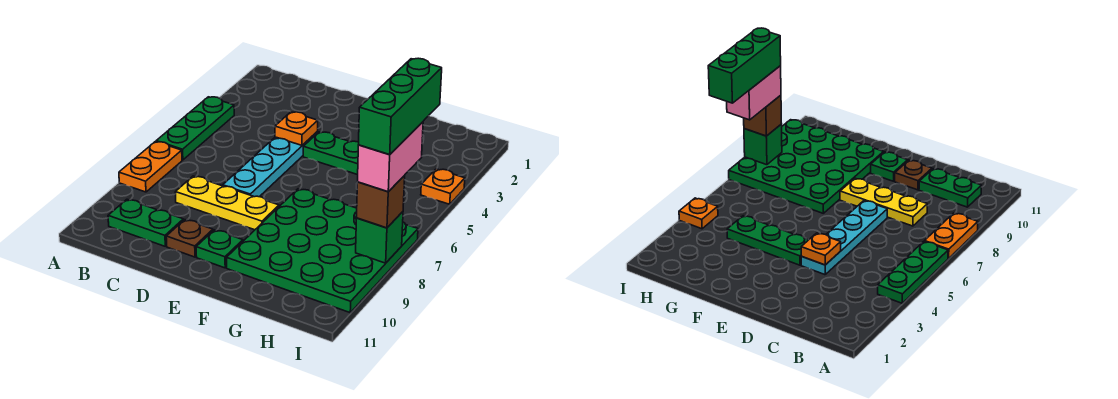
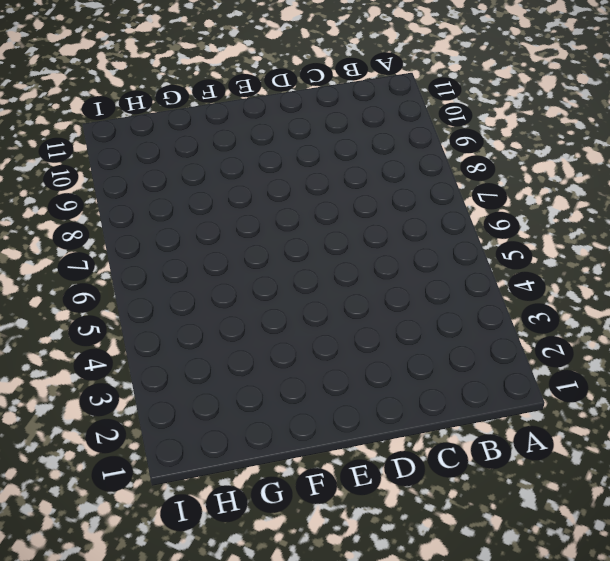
none -> green 1x3 plate [156,97,234,160]
none -> orange 1x2 plate [119,142,182,192]
none -> green 1x2 plate [108,199,183,246]

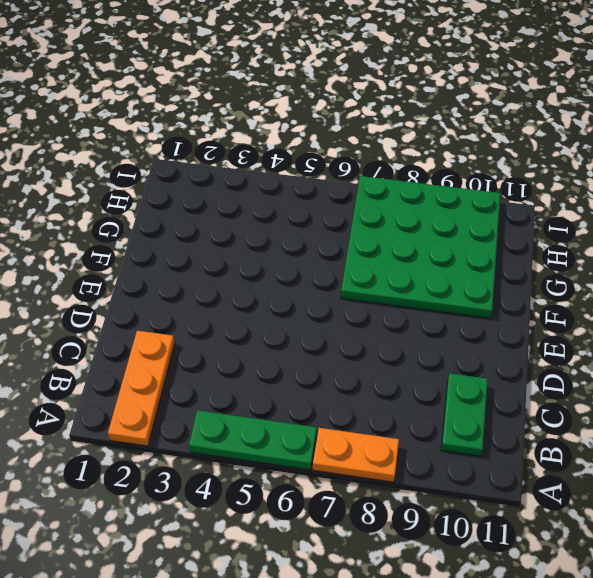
orange 1x3 plate [108,331,175,446] -> none
none -> yellow 1x3 plate [175,176,279,230]
none -> cyan 1x4 plate [223,132,318,197]
none -> brown 1x1 plate [166,220,213,257]

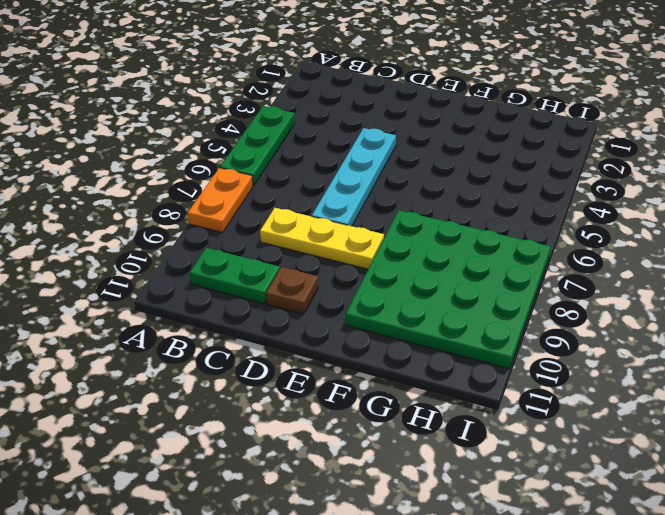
none -> green 1x3 plate [303,132,359,175]
none -> green 1x1 plate [196,230,243,268]
none -> orange 1x1 plate [421,169,465,204]

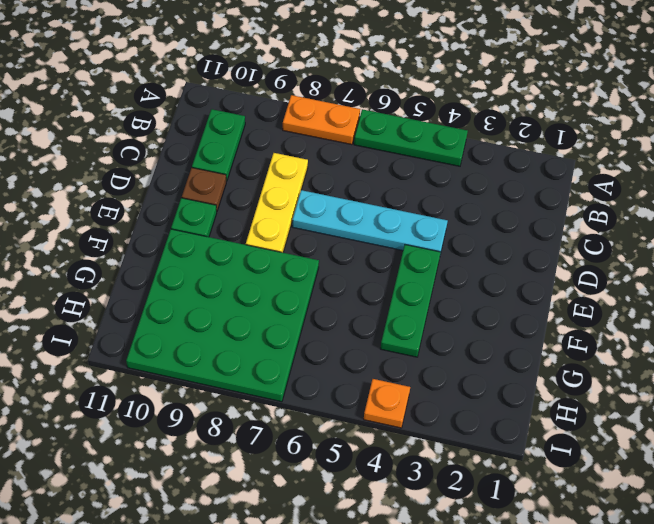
none -> orange 1x1 plate [275,112,318,145]
none -> green 1x1 brick [356,212,403,263]
none -> brown 1x1 brick [357,176,405,228]

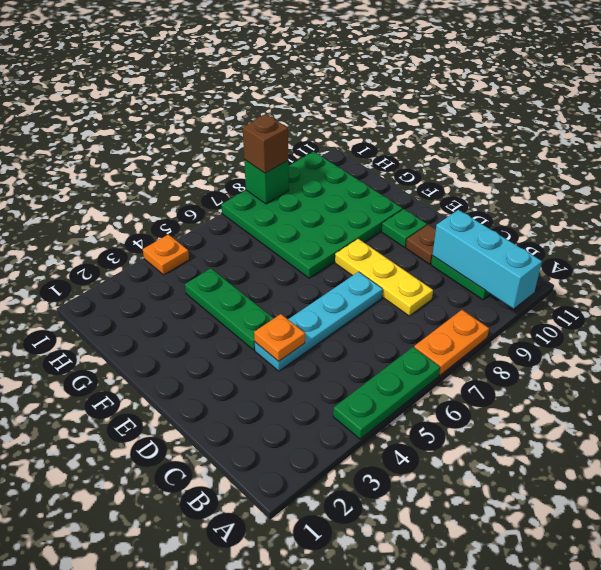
cyan 1x3 brick [432,210,542,308] -> none
none -> pink 1x2 brick [357,122,423,192]
none -> green 1x3 brick [359,58,442,154]

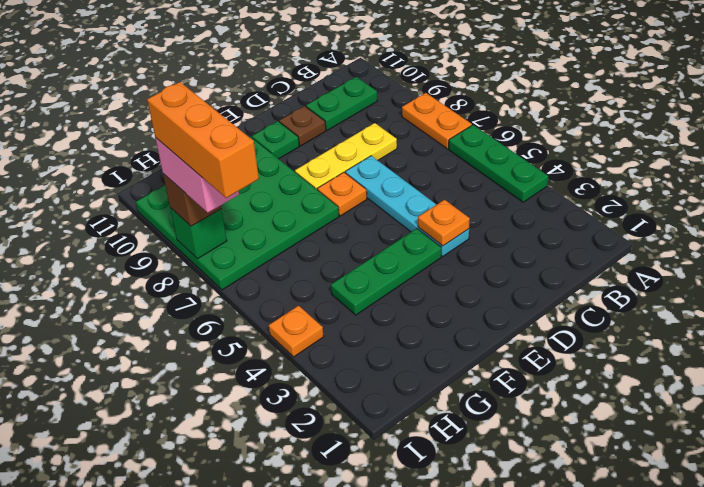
orange 1x1 plate [318,172,367,216] -> none
orange 1x3 brick [147,82,259,198] -> green 1x3 brick [359,58,442,154]

